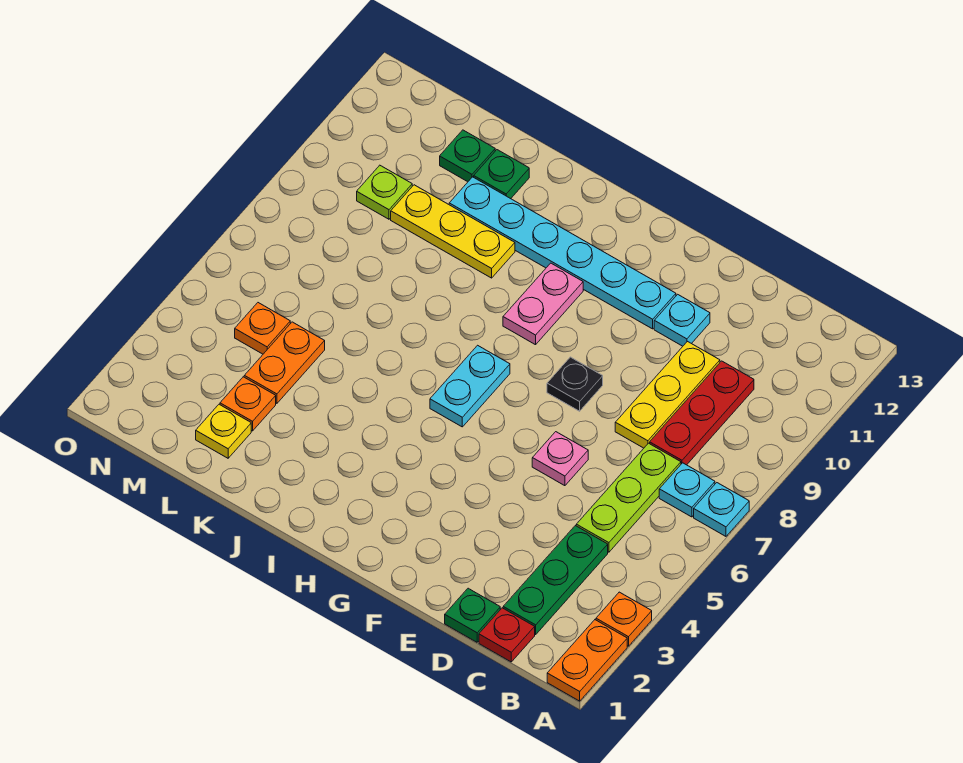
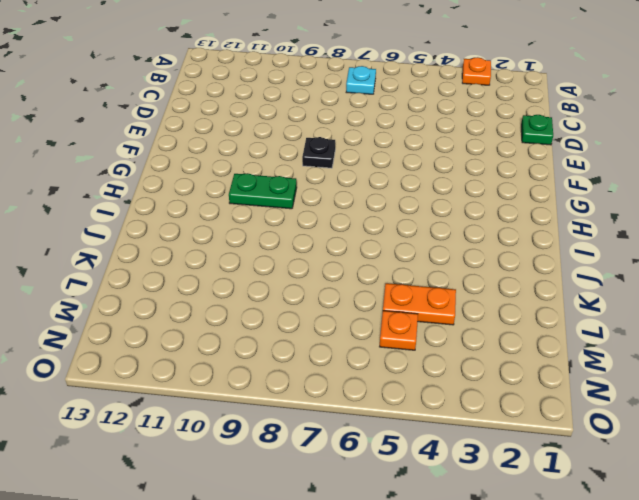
green 1x2 plate [229,173,297,209] -> pink 1x2 plate [503,263,583,345]
none -> orange 1x2 plate [547,620,627,701]
none -> cyan 1x1 plate [694,483,749,536]
none -> red 1x1 plate [479,608,535,662]

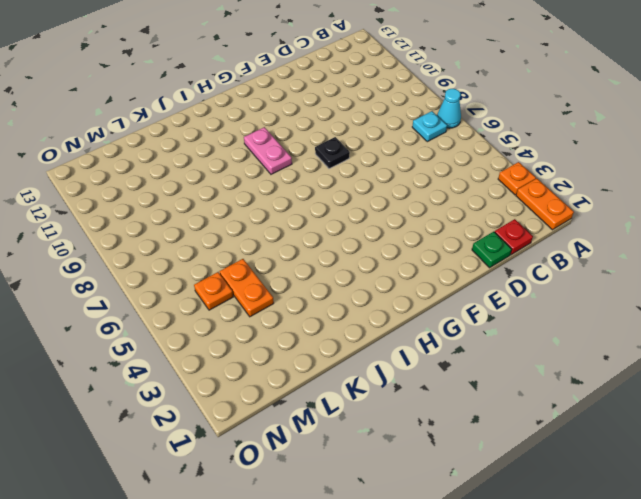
cyan 1x1 cone [437,89,461,128] -> cyan 1x1 plate [694,483,749,536]
none -> green 1x3 plate [503,526,608,634]
none -> lime 1x3 plate [576,443,681,552]
none -> red 1x3 plate [650,361,754,465]

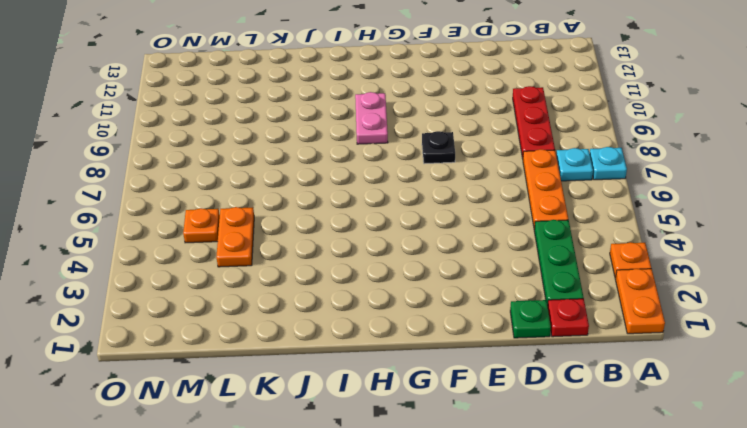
orange 1x3 plate [523,149,568,229] -> lime 1x3 plate [576,443,681,552]
none -> yellow 1x3 plate [615,342,720,448]
none -> pink 1x1 plate [532,432,588,486]
none -> cyan 1x1 plate [654,294,710,346]

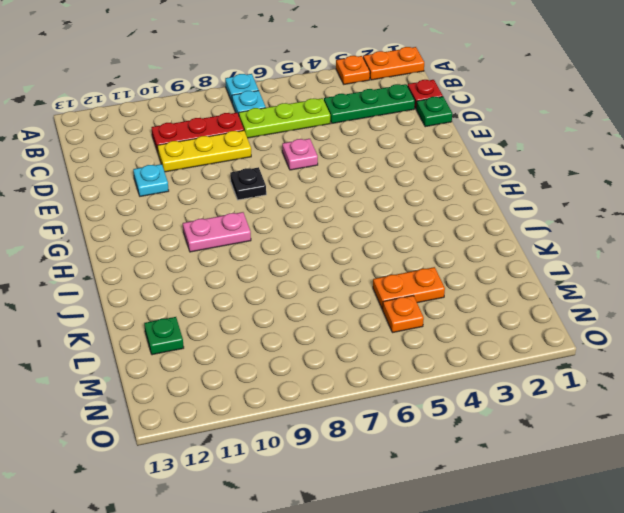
none -> cyan 1x6 plate [449,177,676,329]
none -> cyan 1x2 plate [430,345,510,427]
none -> yellow 1x3 plate [391,185,515,278]

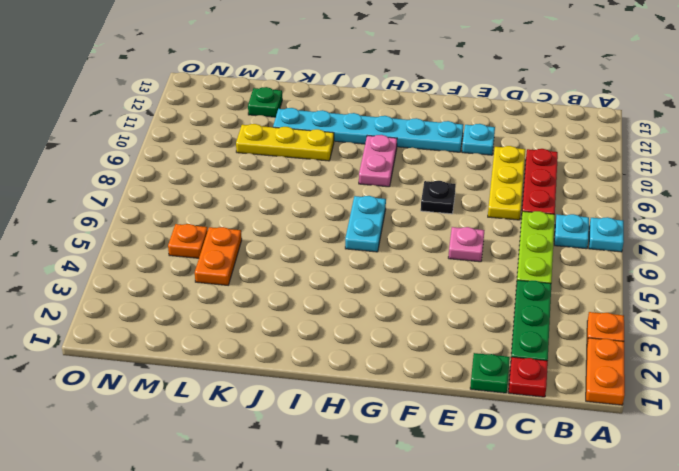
none -> green 1x1 plate [474,150,529,199]
none -> yellow 1x1 plate [196,404,251,458]
none -> orange 1x1 plate [220,377,276,431]

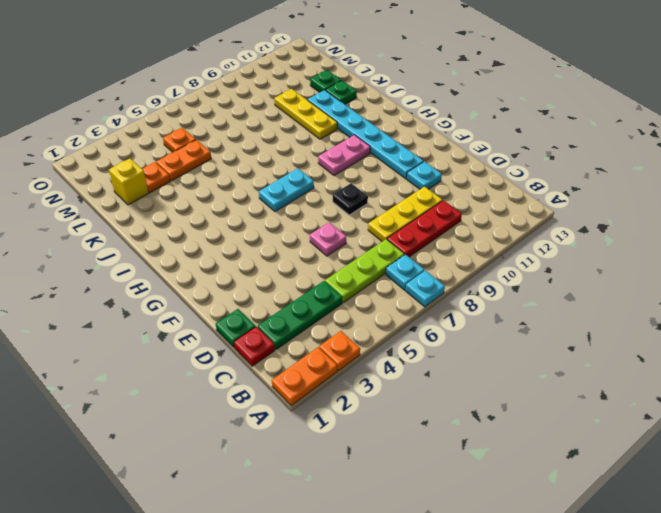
yellow 1x1 brick [109,159,149,205] -> yellow 1x1 plate [196,404,251,458]
none -> lime 1x1 plate [357,165,412,219]

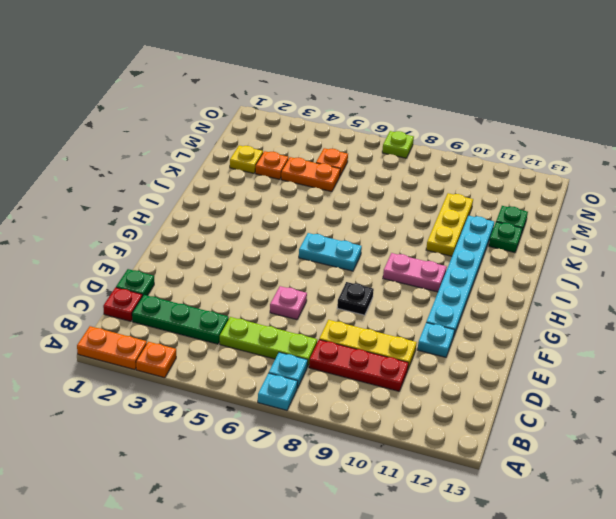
lime 1x1 plate [382,131,414,158] -> lime 1x1 plate moved to [357,165,412,219]

